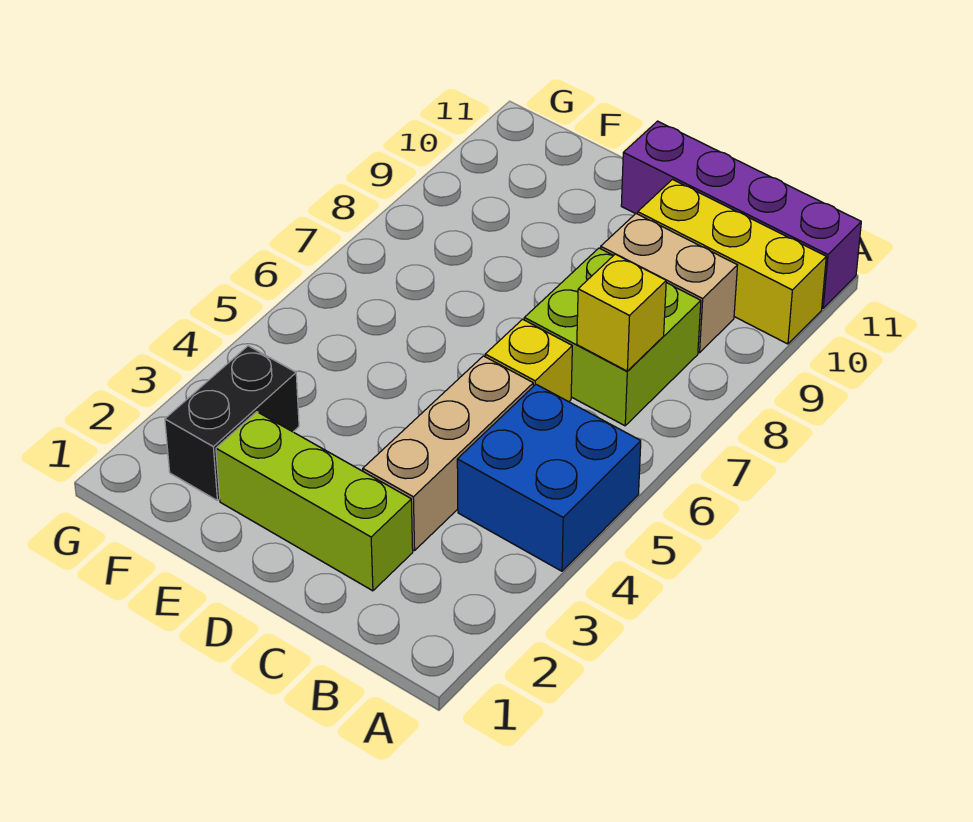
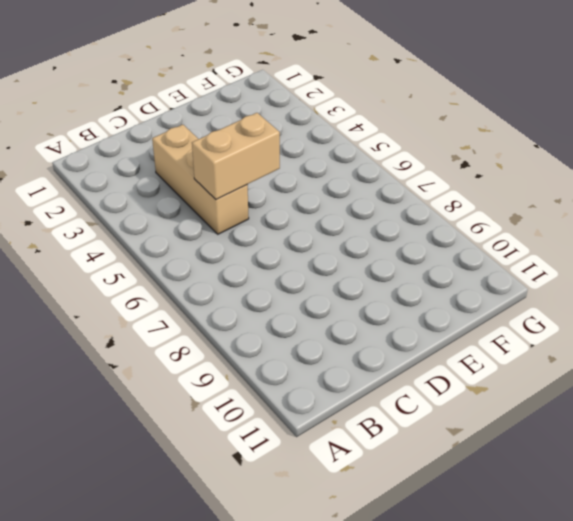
tan 1x2 brick [192,113,280,200] -> tan 1x2 brick moved to [601,214,738,353]
none -> blue 2x2 brick [457,384,641,571]
none -> yellow 1x3 brick [638,180,826,344]

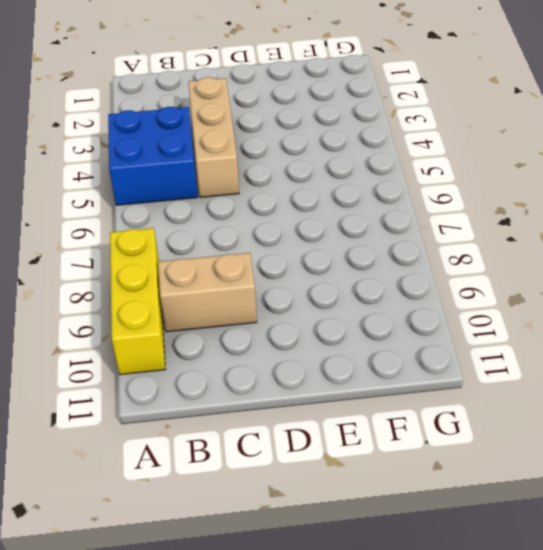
yellow 1x3 brick [110,228,166,375] -> yellow 1x3 brick turned to [638,180,826,344]
none -> purple 1x4 brick [621,121,861,308]
none -> lime 2x2 brick [524,248,701,426]

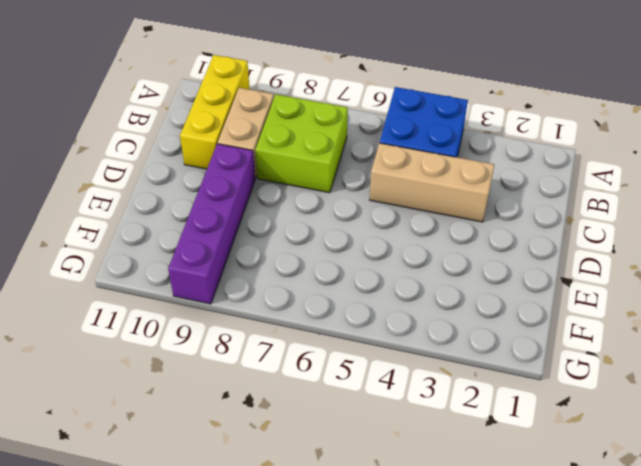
purple 1x4 brick [168,144,255,304] -> purple 1x4 brick moved to [621,121,861,308]
none -> lime 1x3 brick [216,412,413,591]
none -> yellow 1x1 brick [485,319,572,402]

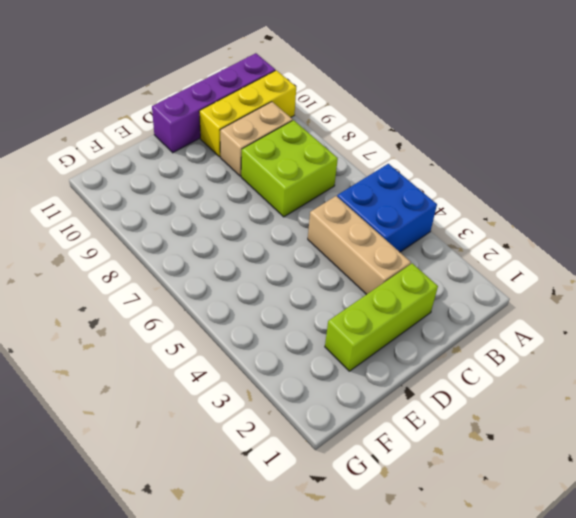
none -> yellow 1x1 brick [485,319,572,402]
none -> black 1x2 brick [165,346,299,500]

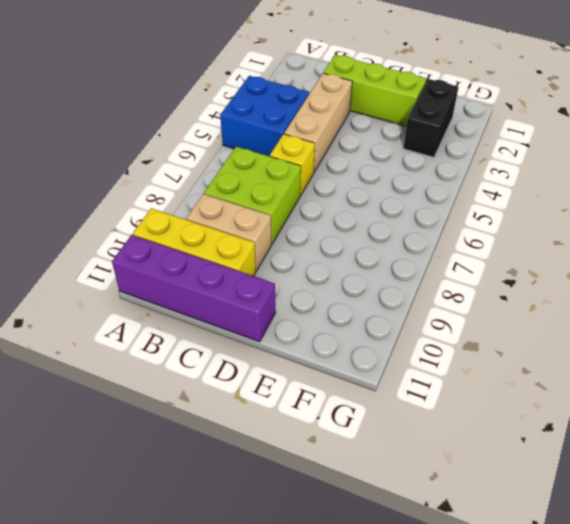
none -> yellow 1x1 brick [577,254,666,371]

